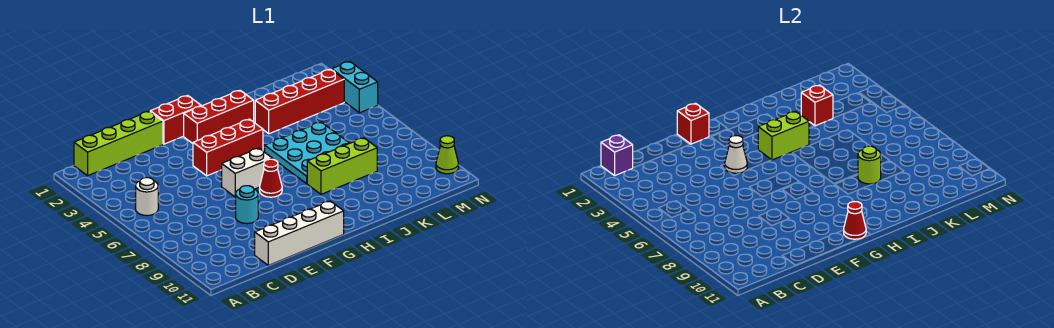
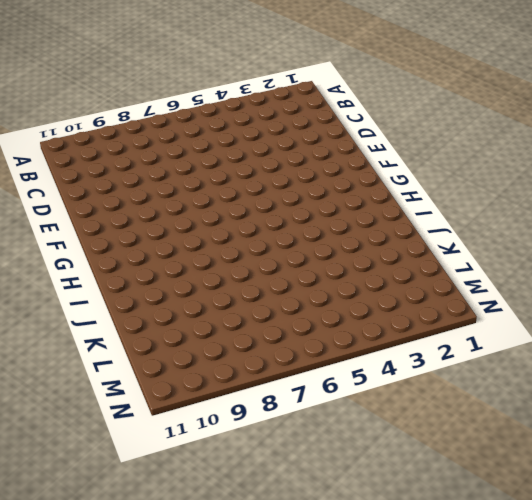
none -> lime 1x4 brick [74,111,163,176]
none -> white 1x1 round brick [136,178,158,216]
none -> white 1x4 brick [255,201,344,266]

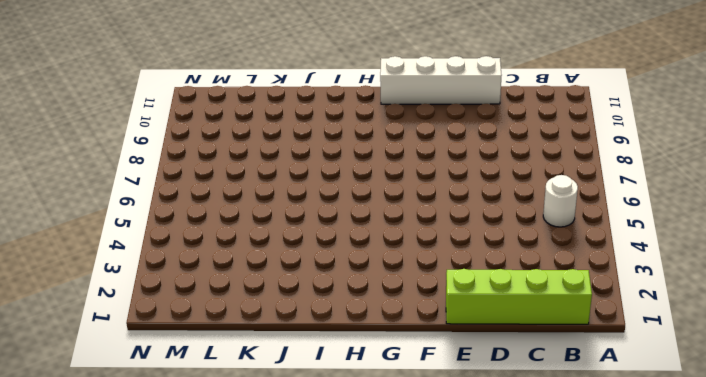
none -> cyan 1x1 round brick [236,186,258,224]
none -> red 1x2 brick [150,95,201,144]
none -> red 1x3 brick [193,119,263,176]

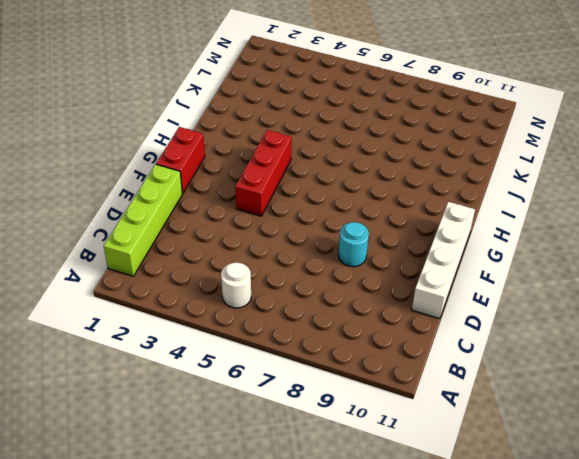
none -> white 1x2 brick [222,148,272,197]
none -> red 1x3 brick [184,90,254,143]
none -> red 1x1 cone [260,159,282,197]

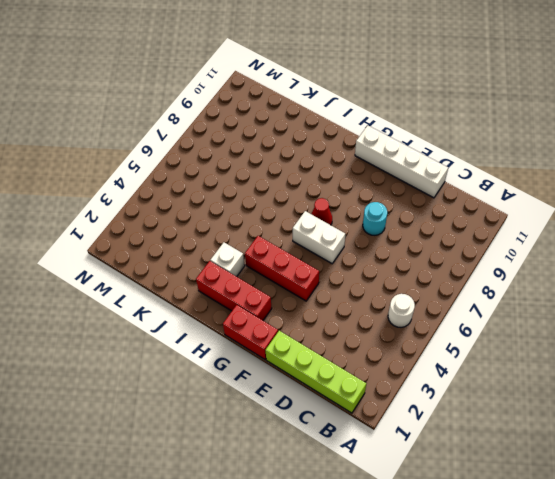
white 1x1 brick [210,242,245,277] -> none
none -> cyan 3x3 plate [265,122,350,184]
none -> lime 1x3 brick [307,138,377,194]
none -> red 1x4 brick [255,69,344,134]

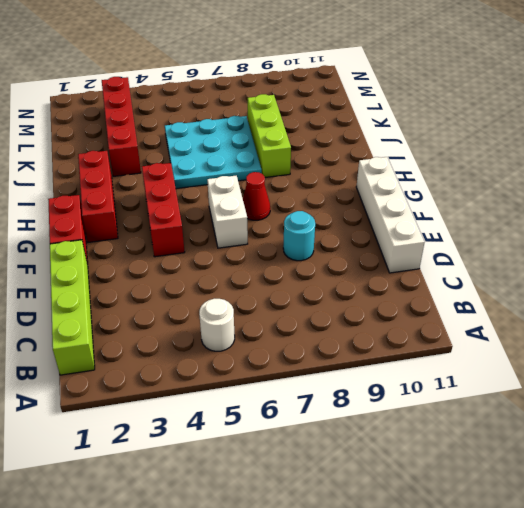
none -> cyan 1x2 brick [332,61,378,113]
none -> lime 1x1 cone [436,136,459,174]
none -> purple 1x1 brick [601,135,633,176]

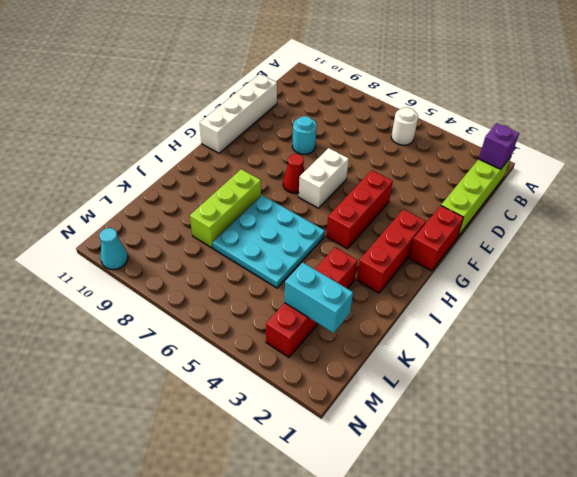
cyan 1x2 brick [285,262,353,333] -> cyan 1x2 brick moved to [332,61,378,113]
cyan 1x1 cone [100,228,128,270] -> lime 1x1 cone [436,136,459,174]
none -> red 1x1 brick [677,103,709,144]
none -> white 1x1 cone [725,136,747,173]
none -> red 1x1 cone [844,202,866,239]

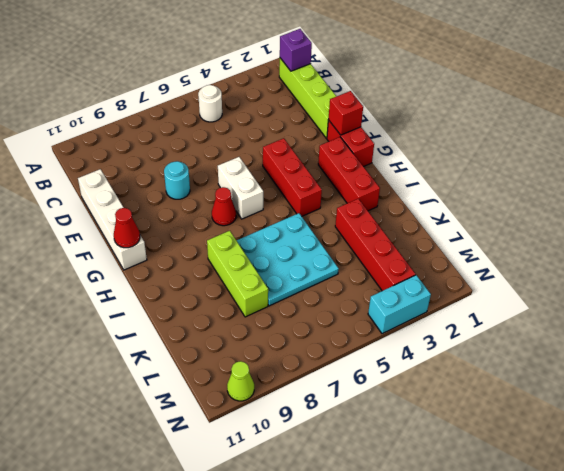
none -> white 1x1 cone [725,136,747,173]
none -> lime 1x2 brick [758,111,809,160]
none -> lime 1x1 round brick [858,146,881,184]

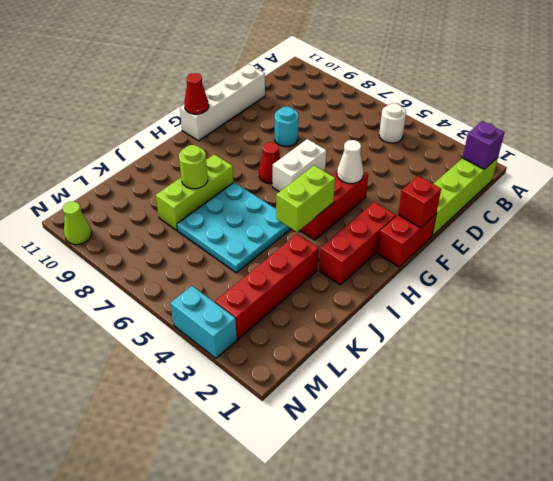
none -> red 1x1 brick [801,85,833,126]

